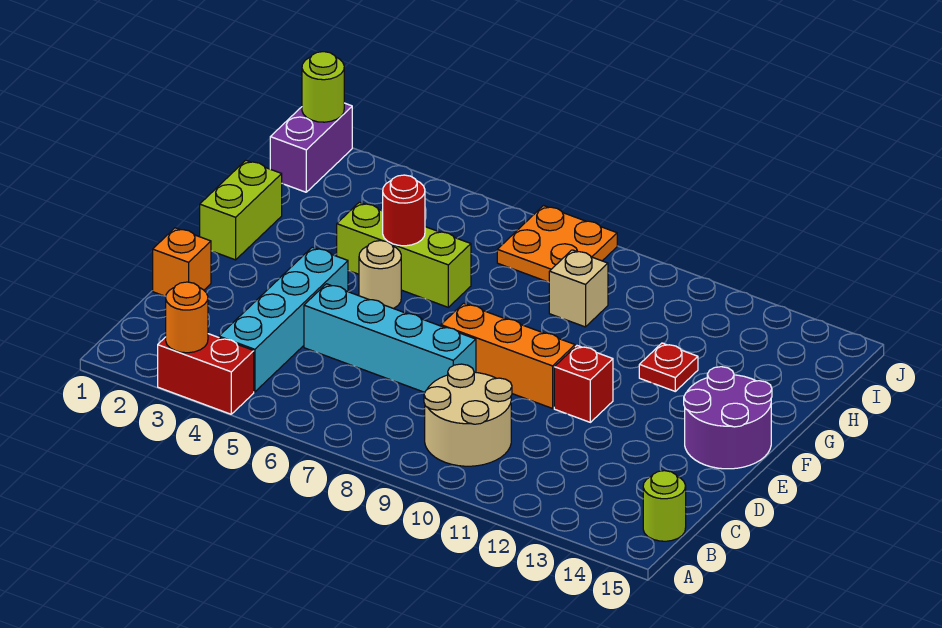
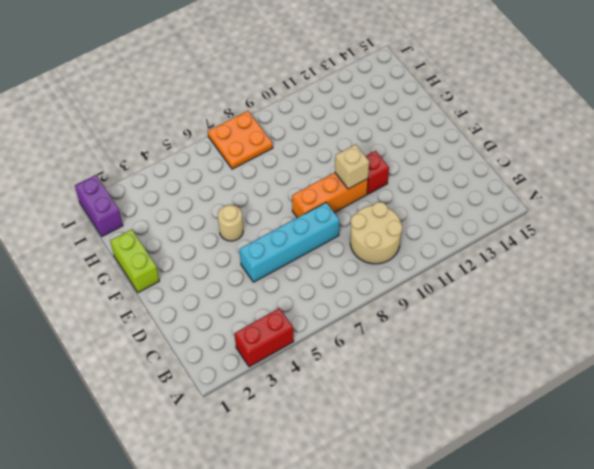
tan 1x1 brick [335,144,369,189] -> tan 1x1 brick moved to [549,250,608,327]
none -> cyan 1x4 brick [219,247,348,392]
none -> lime 1x1 round brick [643,471,686,541]
none -> orange 1x1 brick [153,228,211,296]

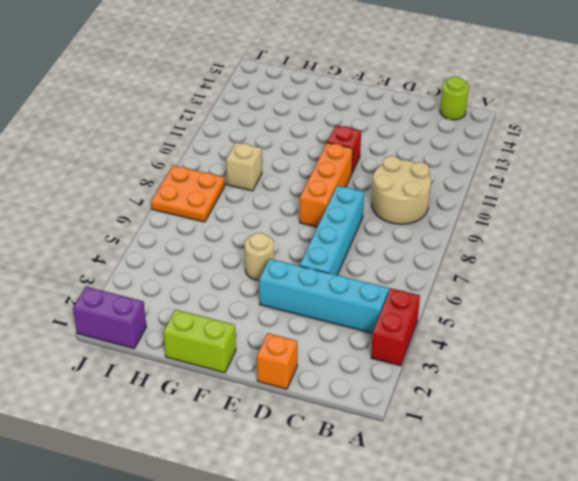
none -> purple 2x2 round brick [684,367,772,469]
none -> lime 1x3 brick [337,202,471,307]
none -> red 1x1 plate [639,343,698,391]

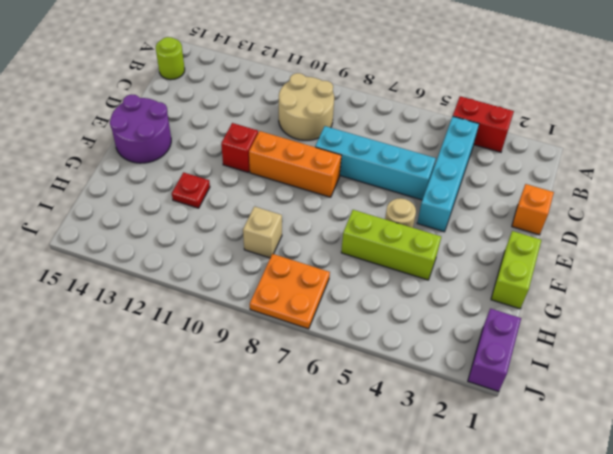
none -> orange 1x1 round brick [166,282,208,353]
none -> red 1x1 round brick [383,175,425,246]
none -> lime 1x1 round brick [302,52,344,122]

